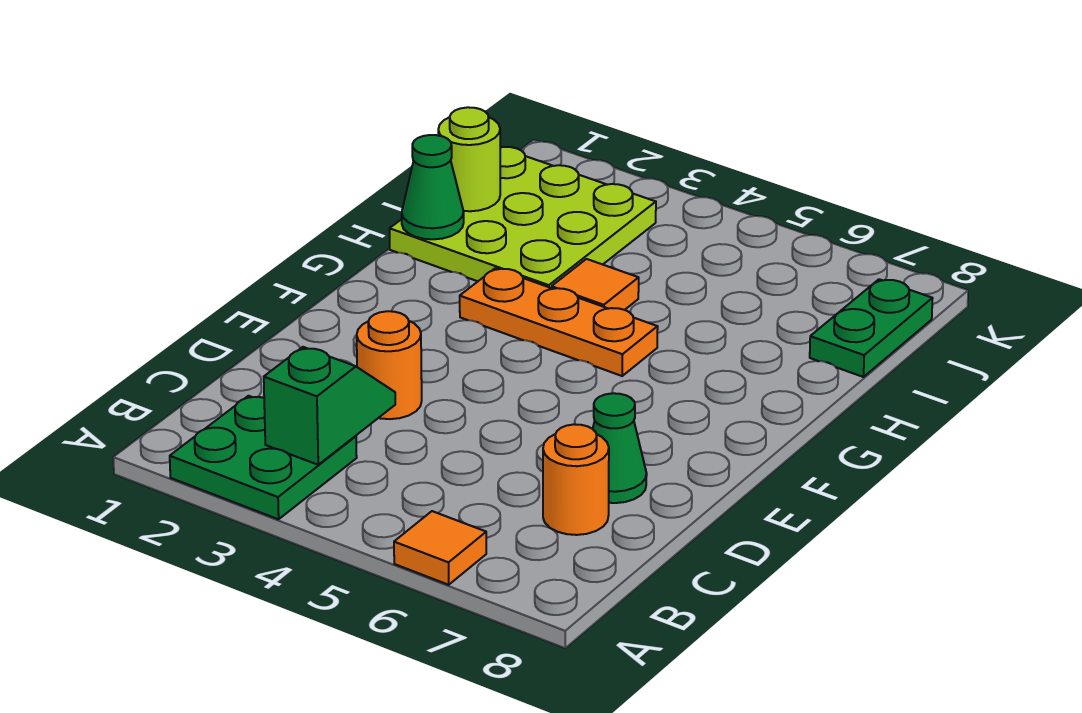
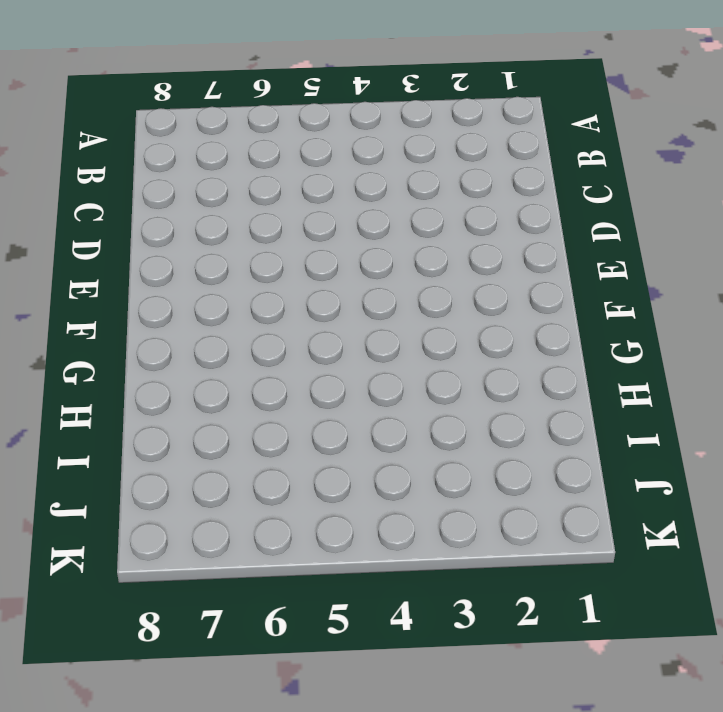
none -> green 2x2 plate [170,396,357,519]
none -> orange 1x1 tile [394,511,486,585]
none -> orange 1x1 round brick [543,424,609,535]

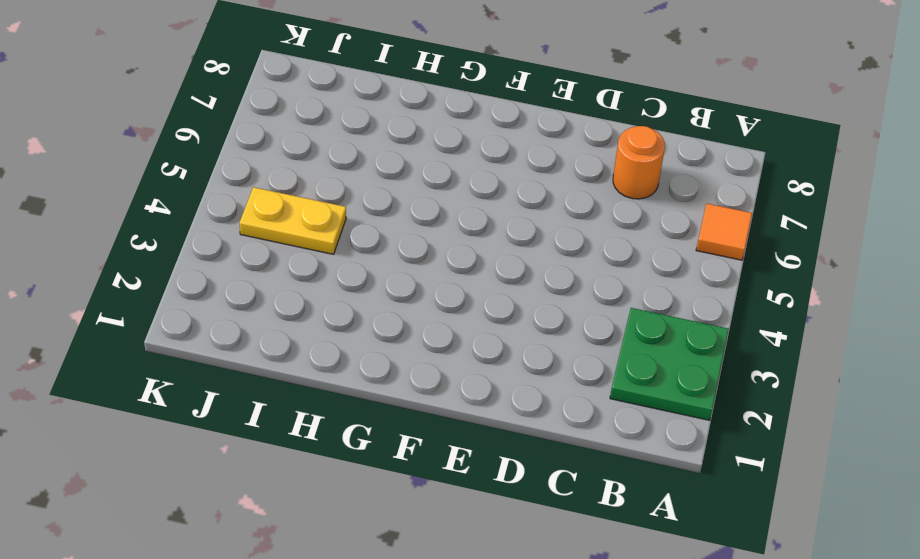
yellow 1x2 plate [239,187,346,254] -> none
none -> orange 1x1 round brick [357,311,422,419]
none -> green 1x1 cone [593,393,647,503]
none -> orange 1x3 plate [460,268,658,376]

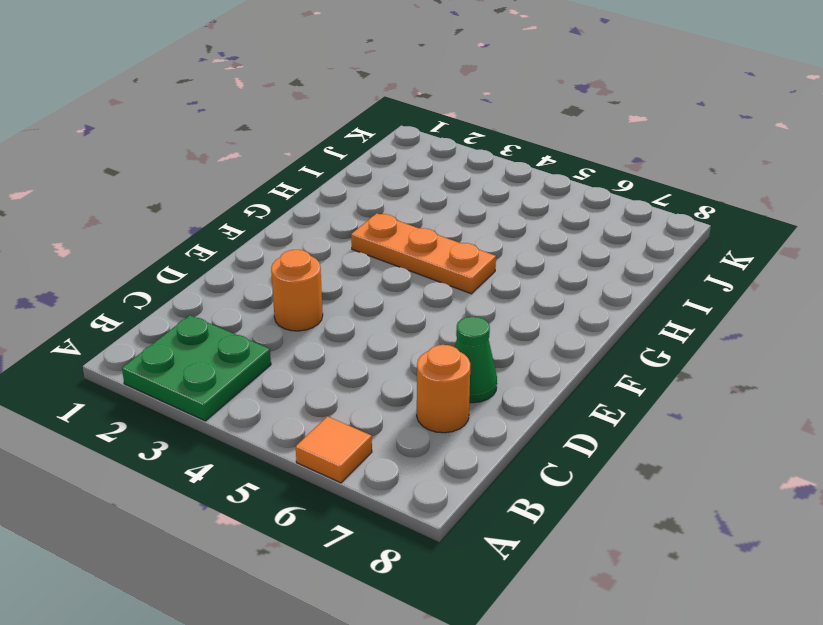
none -> lime 3x3 plate [390,147,656,288]
none -> orange 1x1 tile [552,259,639,310]
none -> green 1x2 plate [810,279,933,377]

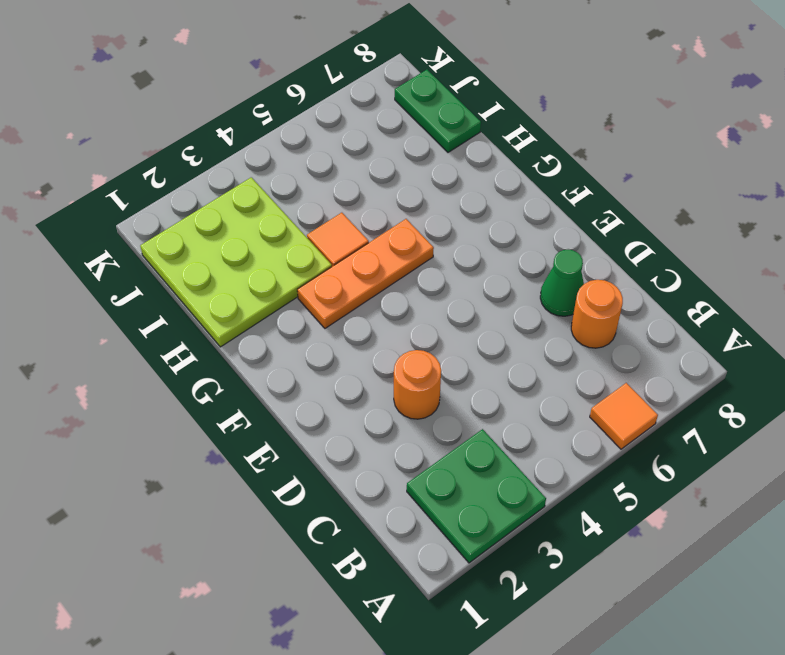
none -> green 1x2 slope [264,347,395,465]
none -> green 1x1 cone [402,135,464,239]
none -> lime 1x1 round brick [438,107,500,211]

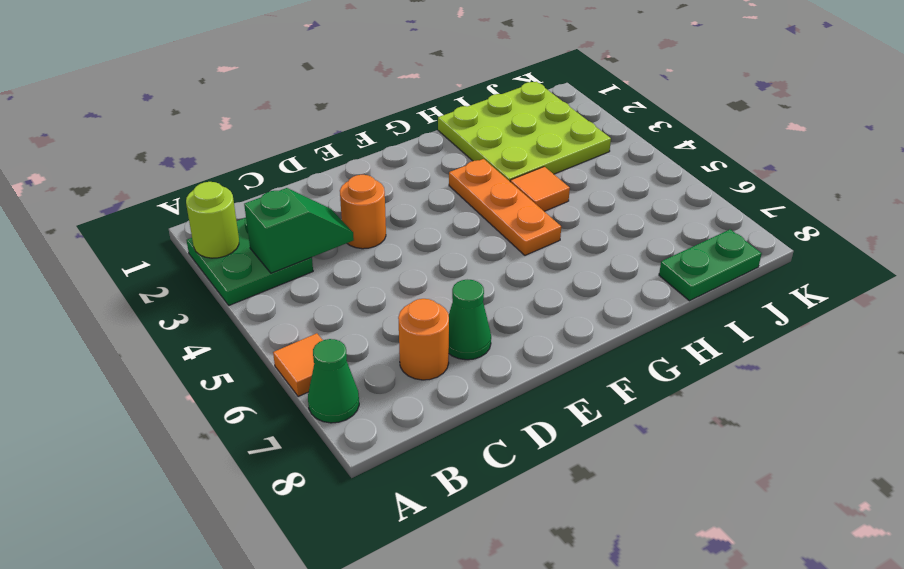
lime 1x1 round brick [186,182,239,258] -> lime 1x1 round brick moved to [438,107,500,211]
green 1x1 cone [308,339,359,423] -> green 1x1 cone moved to [402,135,464,239]

